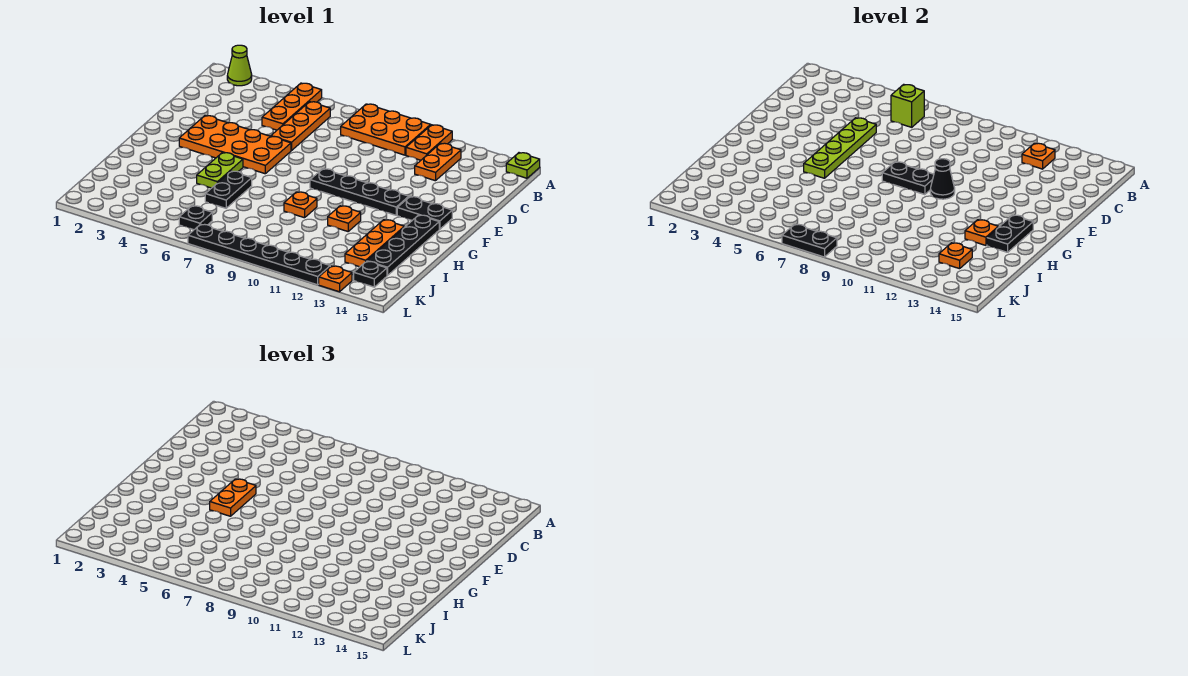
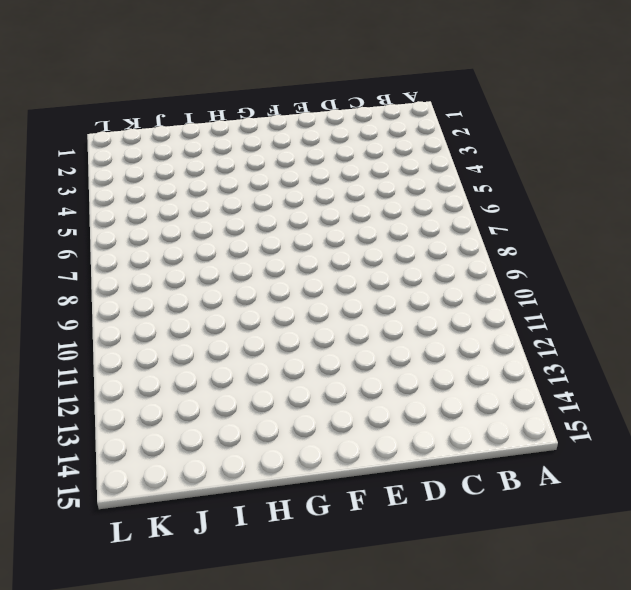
none -> lime 1x1 cone [227,45,252,86]
none -> orange 1x3 plate [262,83,322,130]
none -> orange 2x3 plate [341,104,431,155]
none -> orange 1x2 plate [406,125,452,160]

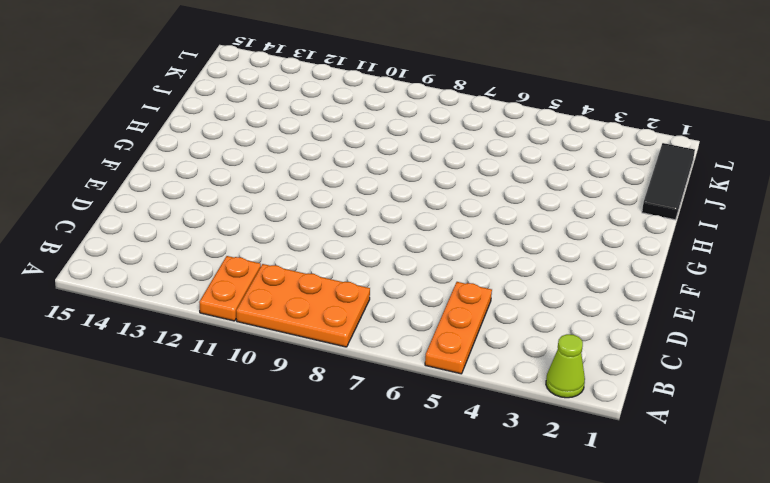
black 1x3 tile [642,143,695,220] -> none
none -> lime 1x1 plate [506,153,540,178]
none -> orange 1x3 plate [271,102,330,151]
none -> orange 1x2 plate [415,143,461,181]
none -> orange 2x4 plate [179,116,291,174]

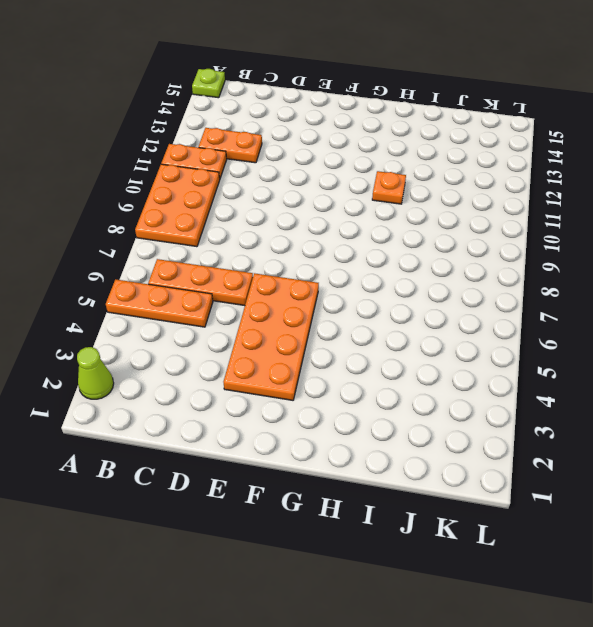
none -> black 1x4 plate [310,169,409,215]
none -> black 1x2 plate [397,197,452,229]
none -> lime 1x2 plate [197,153,243,188]
none -> black 1x4 plate [367,215,439,276]

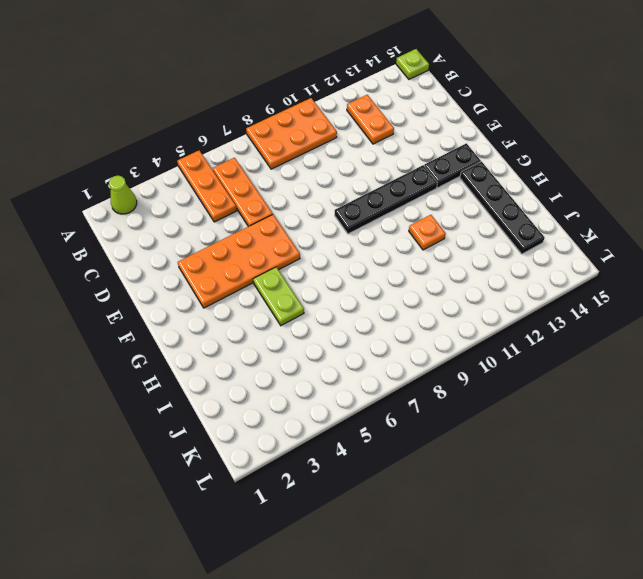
none -> orange 1x2 plate [406,125,452,160]
none -> black 1x2 plate [205,171,252,208]
none -> orange 1x1 plate [284,192,317,218]
none -> orange 1x3 plate [345,220,404,267]

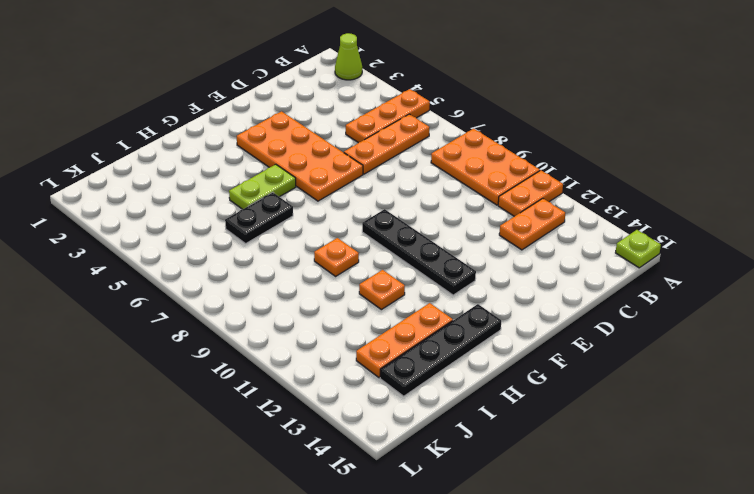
none -> black 1x2 plate [397,197,452,229]
none -> black 1x1 plate [179,206,212,230]
none -> black 1x1 plate [354,261,387,287]
none -> black 1x6 plate [188,224,330,285]

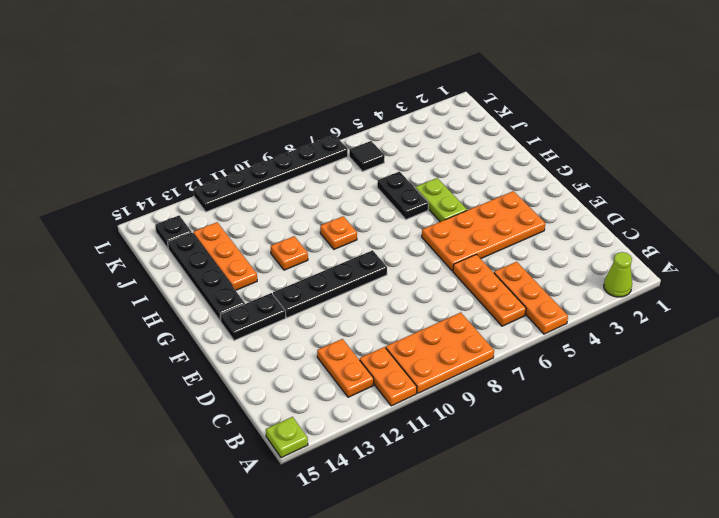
black 1x1 tile [349,141,385,171] -> black 1x1 plate [179,206,212,230]
none -> orange 1x1 plate [319,266,352,292]
none -> lime 1x1 brick [891,84,924,127]
none -> orange 1x1 plate [1022,143,1055,169]
none -> lime 1x4 plate [804,118,876,178]

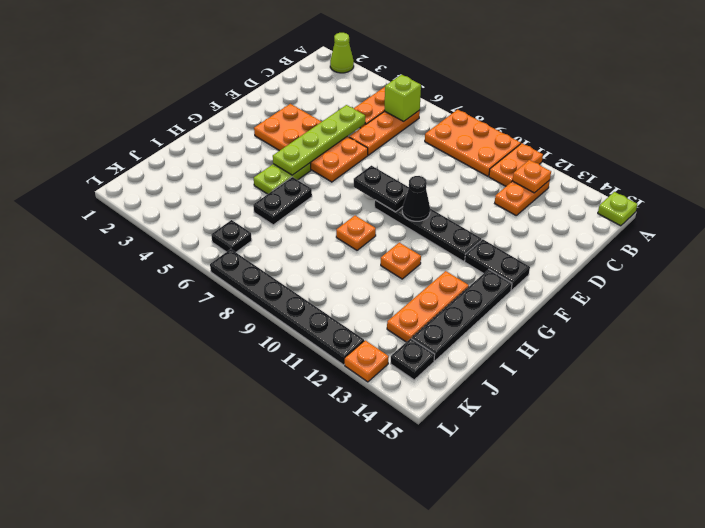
none -> black 1x2 plate [987,215,1033,252]
none -> orange 1x1 plate [965,220,998,245]
none -> orange 1x1 plate [939,243,972,269]
none -> black 1x2 plate [782,224,837,257]

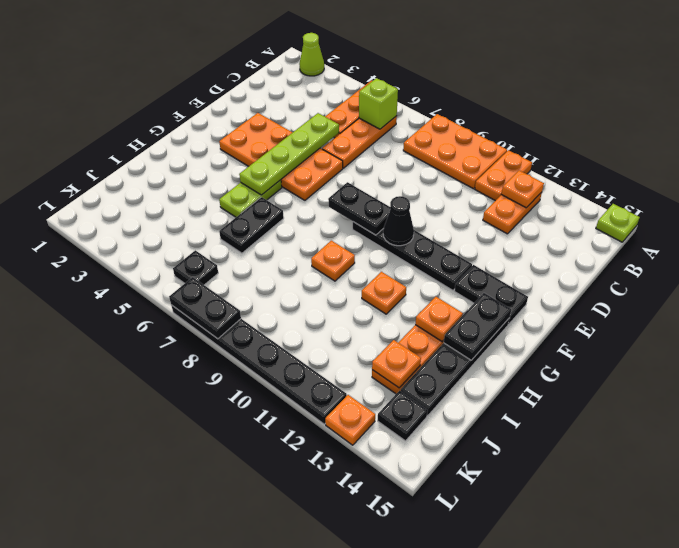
none -> orange 1x2 plate [210,479,256,516]

